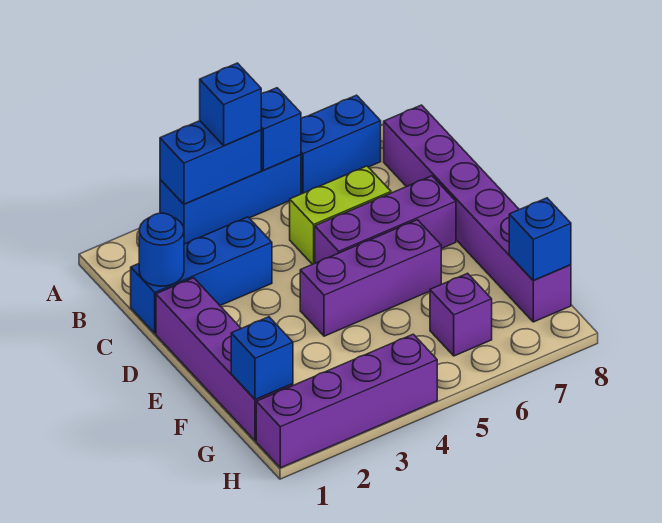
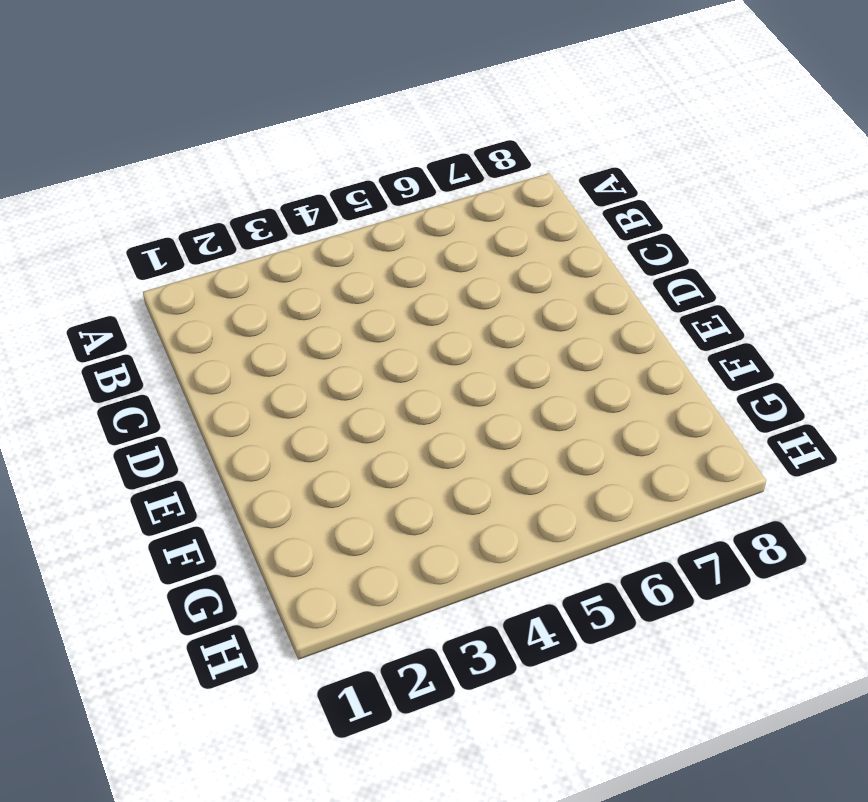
none -> blue 1x3 brick [160,155,301,244]
none -> blue 1x2 brick [301,95,381,194]
none -> purple 1x6 brick [384,105,571,322]

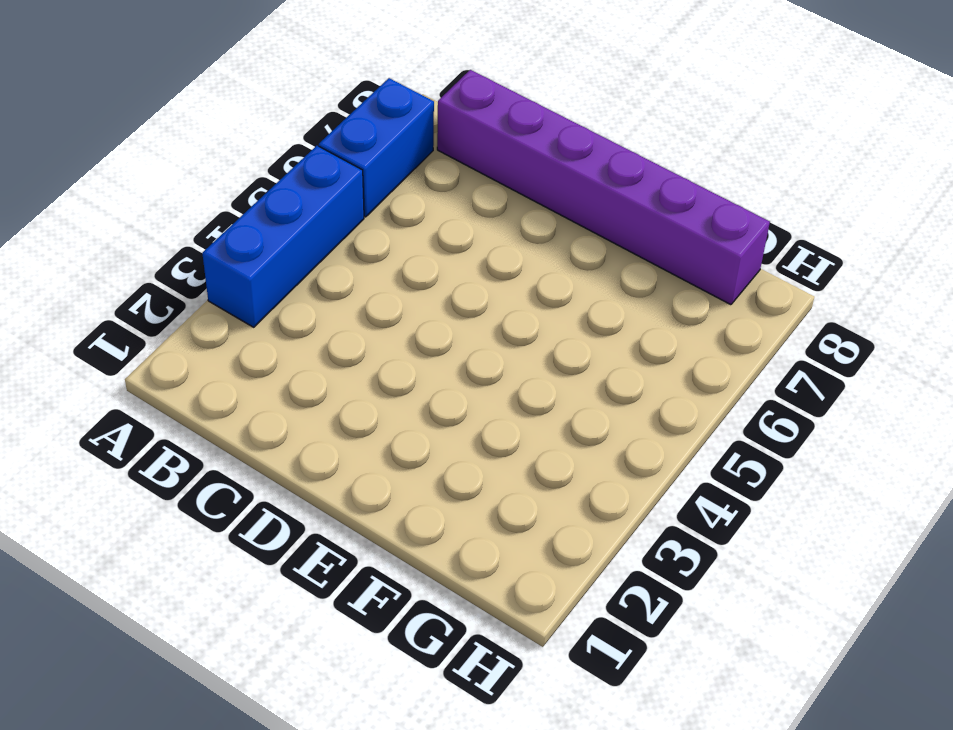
none -> blue 1x3 brick [131,217,272,333]
none -> lime 1x2 brick [290,166,391,264]
none -> purple 1x4 brick [156,278,293,441]

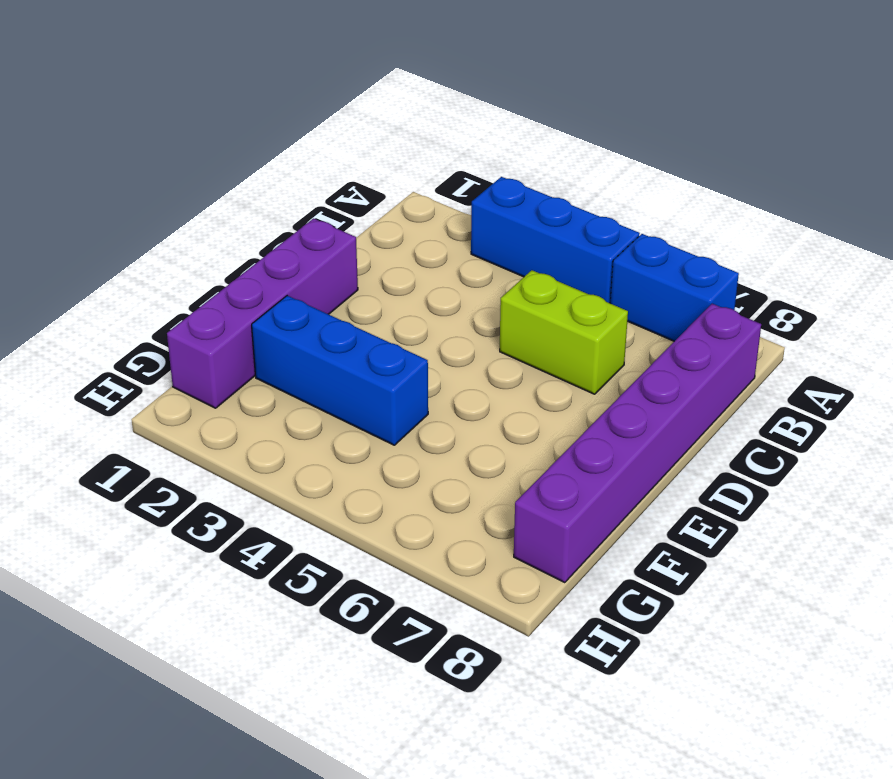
blue 1x3 brick [252,296,428,445] -> blue 1x3 brick moved to [131,217,272,333]
none -> purple 1x3 brick [315,176,456,263]
none -> purple 1x3 brick [300,220,441,336]
none -> purple 1x1 brick [430,273,492,356]

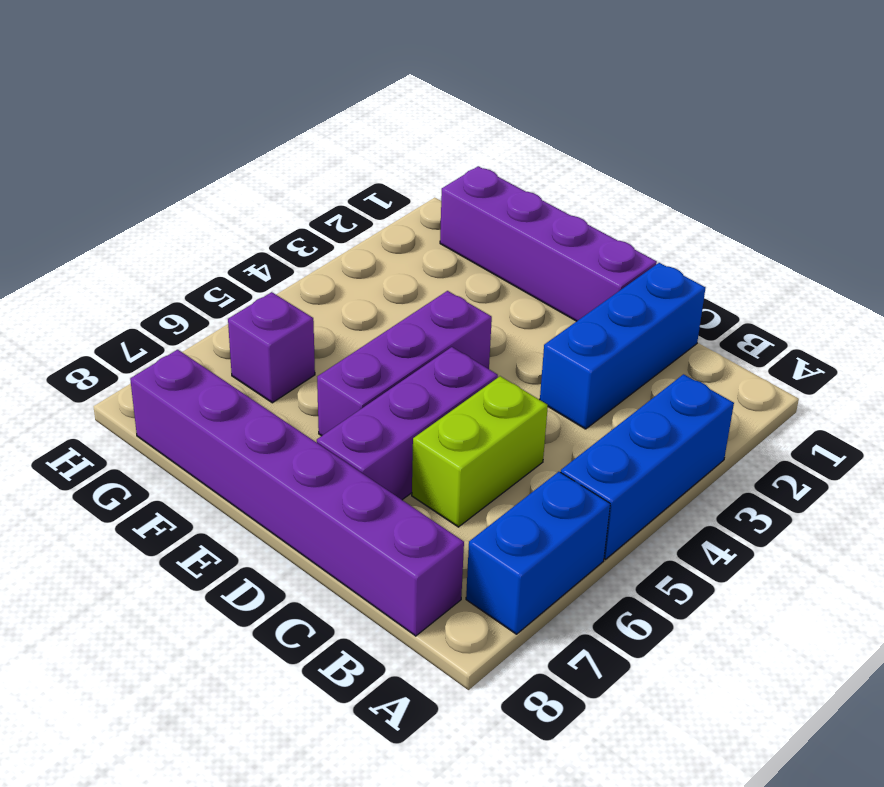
none -> purple 1x4 brick [256,334,437,468]
none -> blue 1x2 brick [160,121,261,204]
none -> blue 1x1 brick [261,88,301,170]

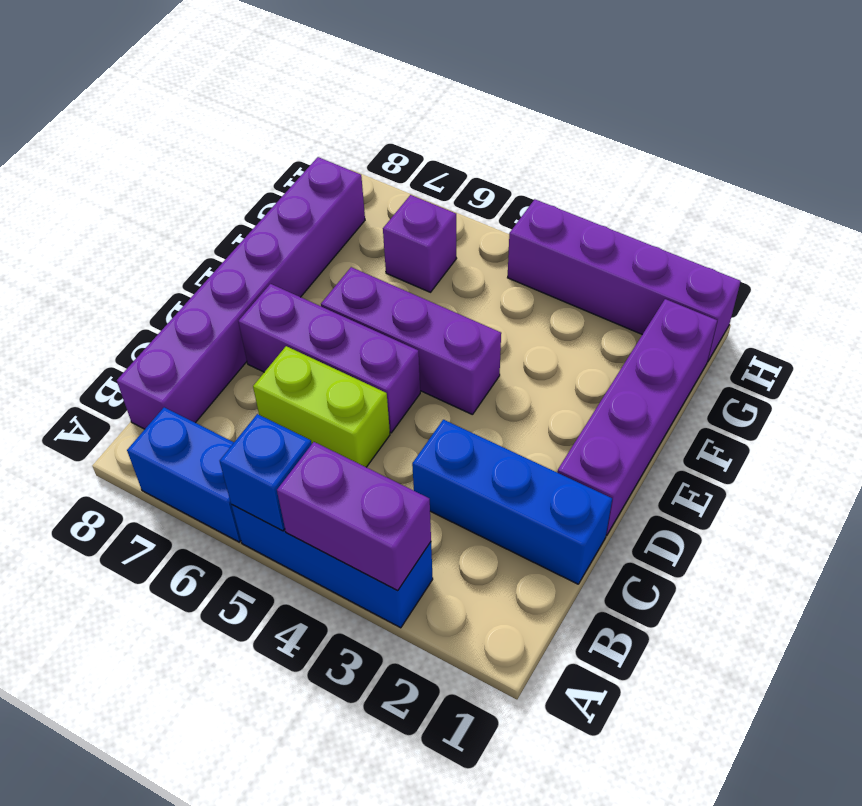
purple 1x2 brick [277,442,431,591] -> blue 1x2 brick [160,121,261,204]
none -> blue 1x1 round brick [139,213,184,286]
none -> blue 1x1 brick [231,317,293,399]
none -> blue 1x1 brick [509,198,571,281]

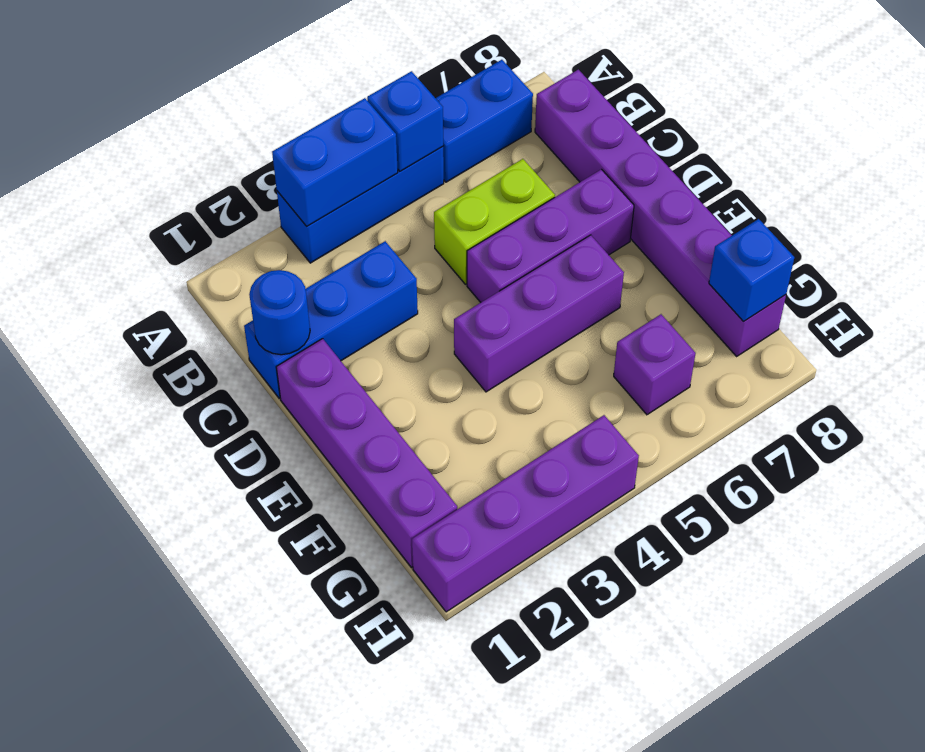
none -> blue 1x1 brick [231,317,293,399]
none -> blue 1x1 brick [200,63,261,145]

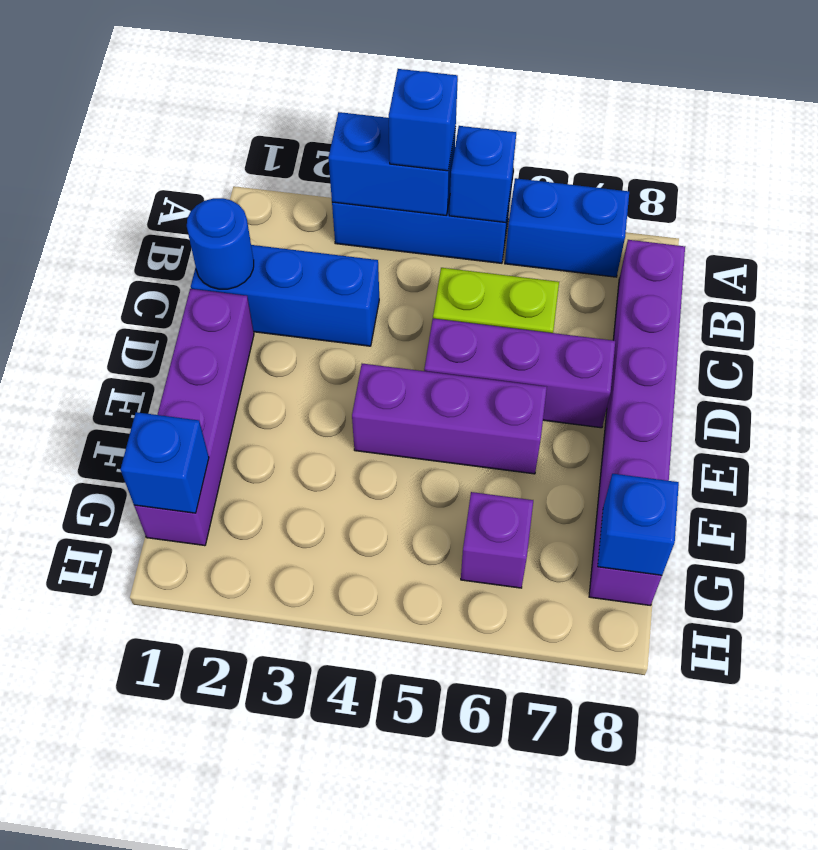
none -> purple 1x4 brick [256,334,437,468]

